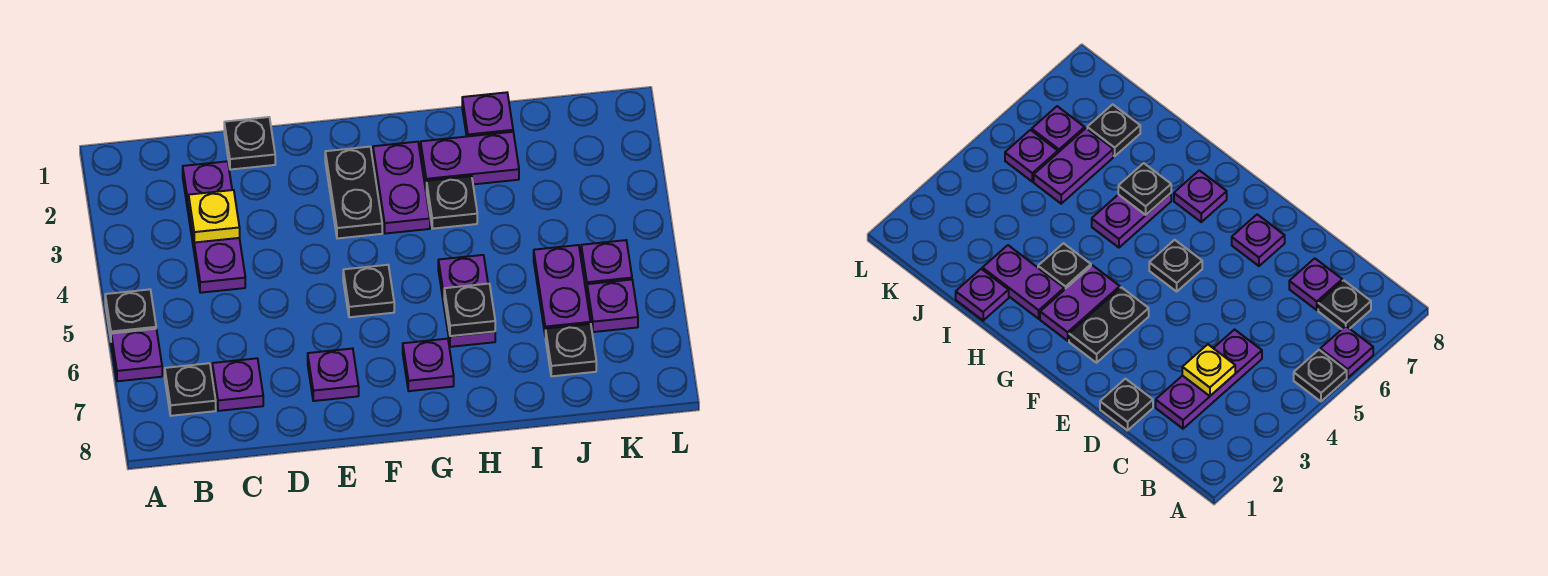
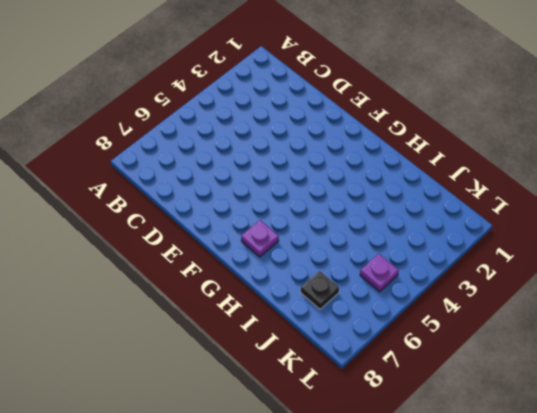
none -> black 1x1 plate [105,289,156,339]
none -> purple 1x1 plate [111,329,162,381]
none -> black 1x1 plate [165,363,216,416]

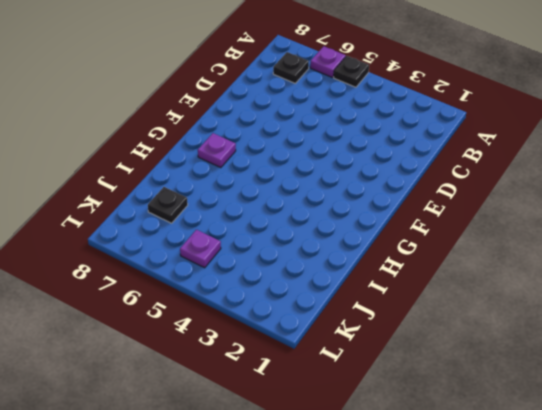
none -> purple 1x3 plate [183,161,245,293]
none -> purple 1x1 plate [212,358,263,411]
none -> black 1x1 plate [224,117,275,170]

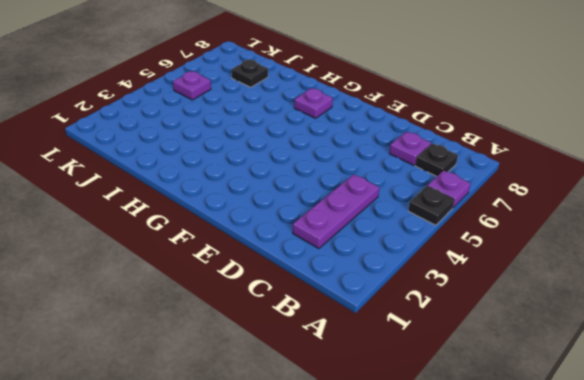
none -> black 1x1 plate [224,117,275,170]
none -> purple 1x1 plate [308,348,359,401]
none -> black 1x2 plate [325,147,382,238]

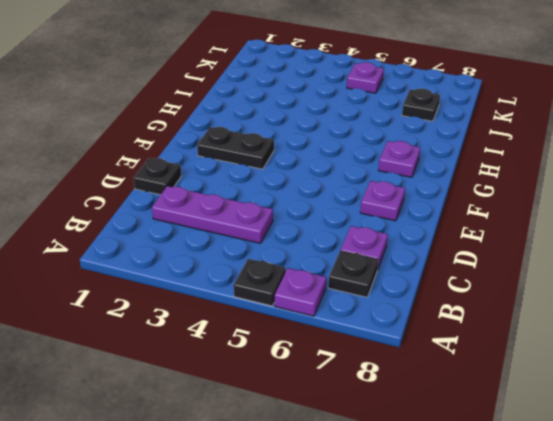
none -> black 1x1 plate [343,265,394,317]
none -> purple 1x2 plate [373,142,430,234]
none -> purple 1x2 plate [421,132,519,189]

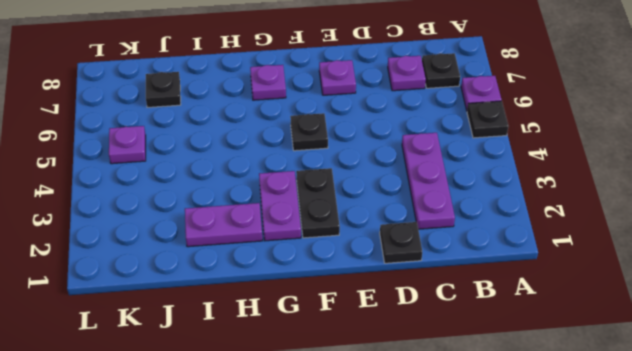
none -> black 1x1 plate [427,176,477,229]
none -> purple 1x2 plate [438,255,495,347]
none -> purple 1x1 plate [462,92,513,136]

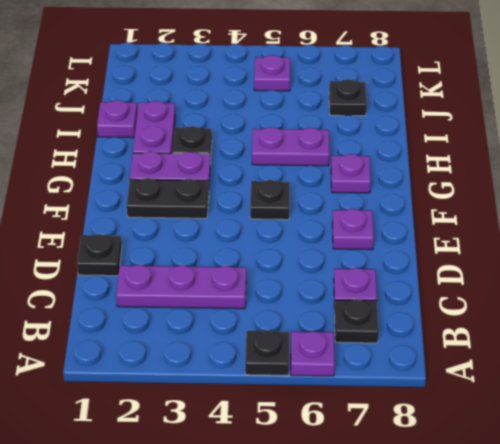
none -> purple 1x2 plate [534,245,591,337]
none -> purple 1x1 plate [587,280,638,332]
none -> yellow 1x1 plate [189,190,240,243]

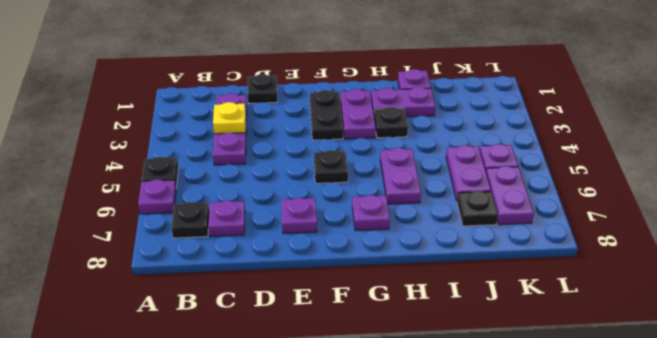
purple 1x2 plate [486,166,534,225] -> purple 1x1 plate [587,280,638,332]
none -> black 1x1 plate [444,284,495,336]

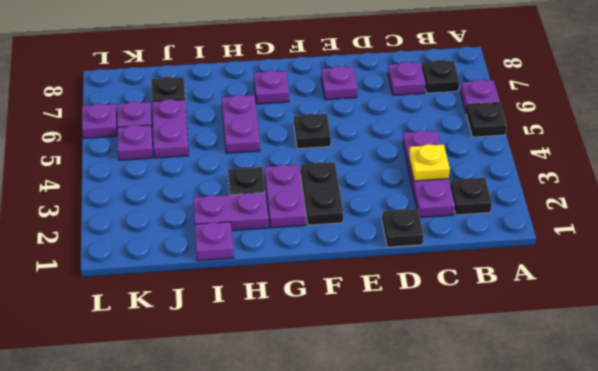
black 1x1 plate [450,178,492,215] -> black 1x1 plate moved to [444,284,495,336]
purple 1x1 plate [82,104,117,138] -> none

